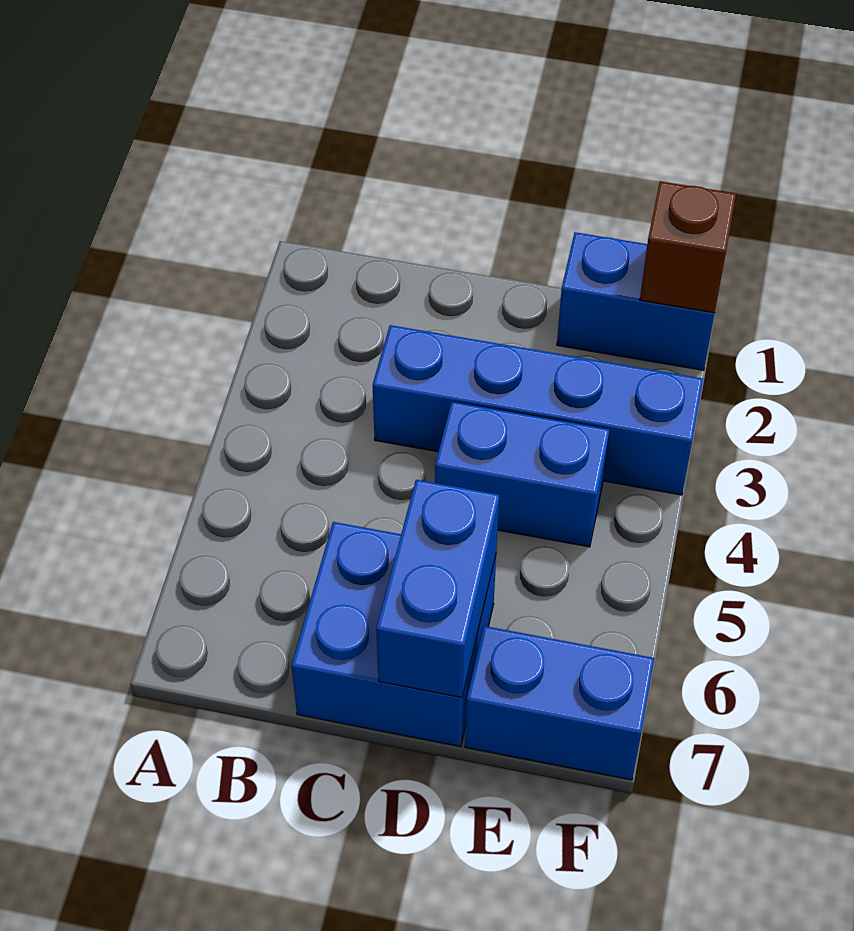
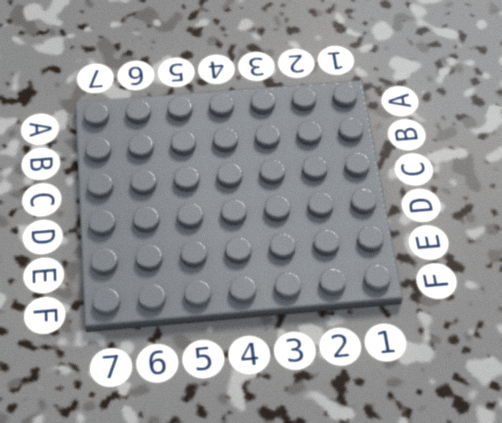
none -> blue 1x4 brick [373,325,703,495]
none -> blue 2x2 brick [291,522,496,747]

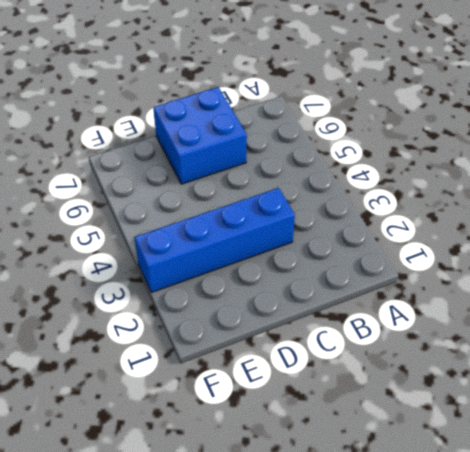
none -> blue 1x2 brick [435,402,609,547]
none -> blue 1x2 brick [557,232,715,370]

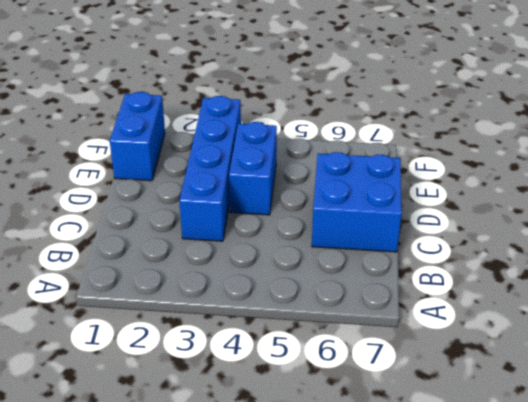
none -> blue 1x2 brick [465,626,654,780]
none -> blue 1x2 brick [376,480,499,697]

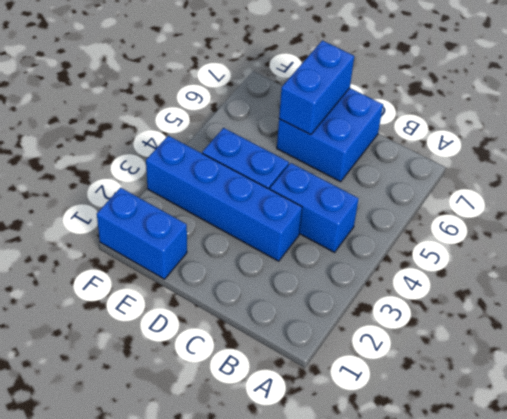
blue 1x2 brick [270,163,359,252] -> blue 1x2 brick moved to [465,626,654,780]
none -> brown 1x1 brick [640,181,736,313]

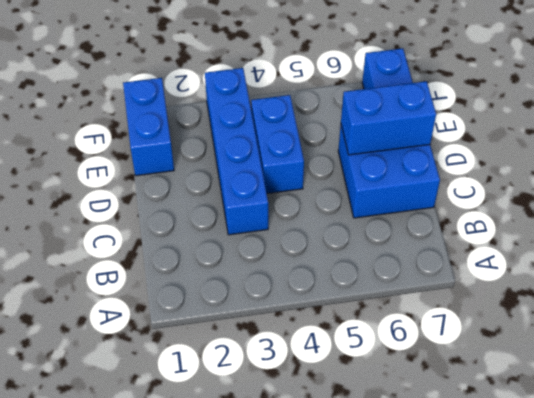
none -> brown 1x1 brick [640,181,736,313]

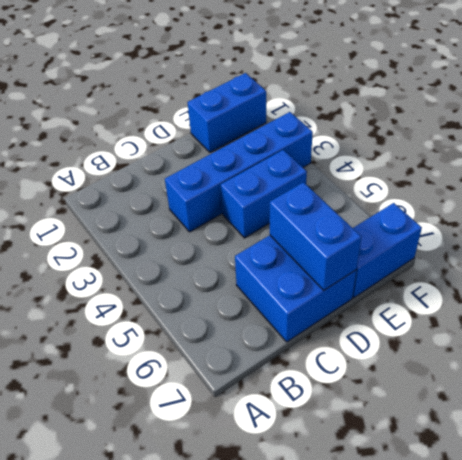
none -> brown 1x1 brick [640,181,736,313]

